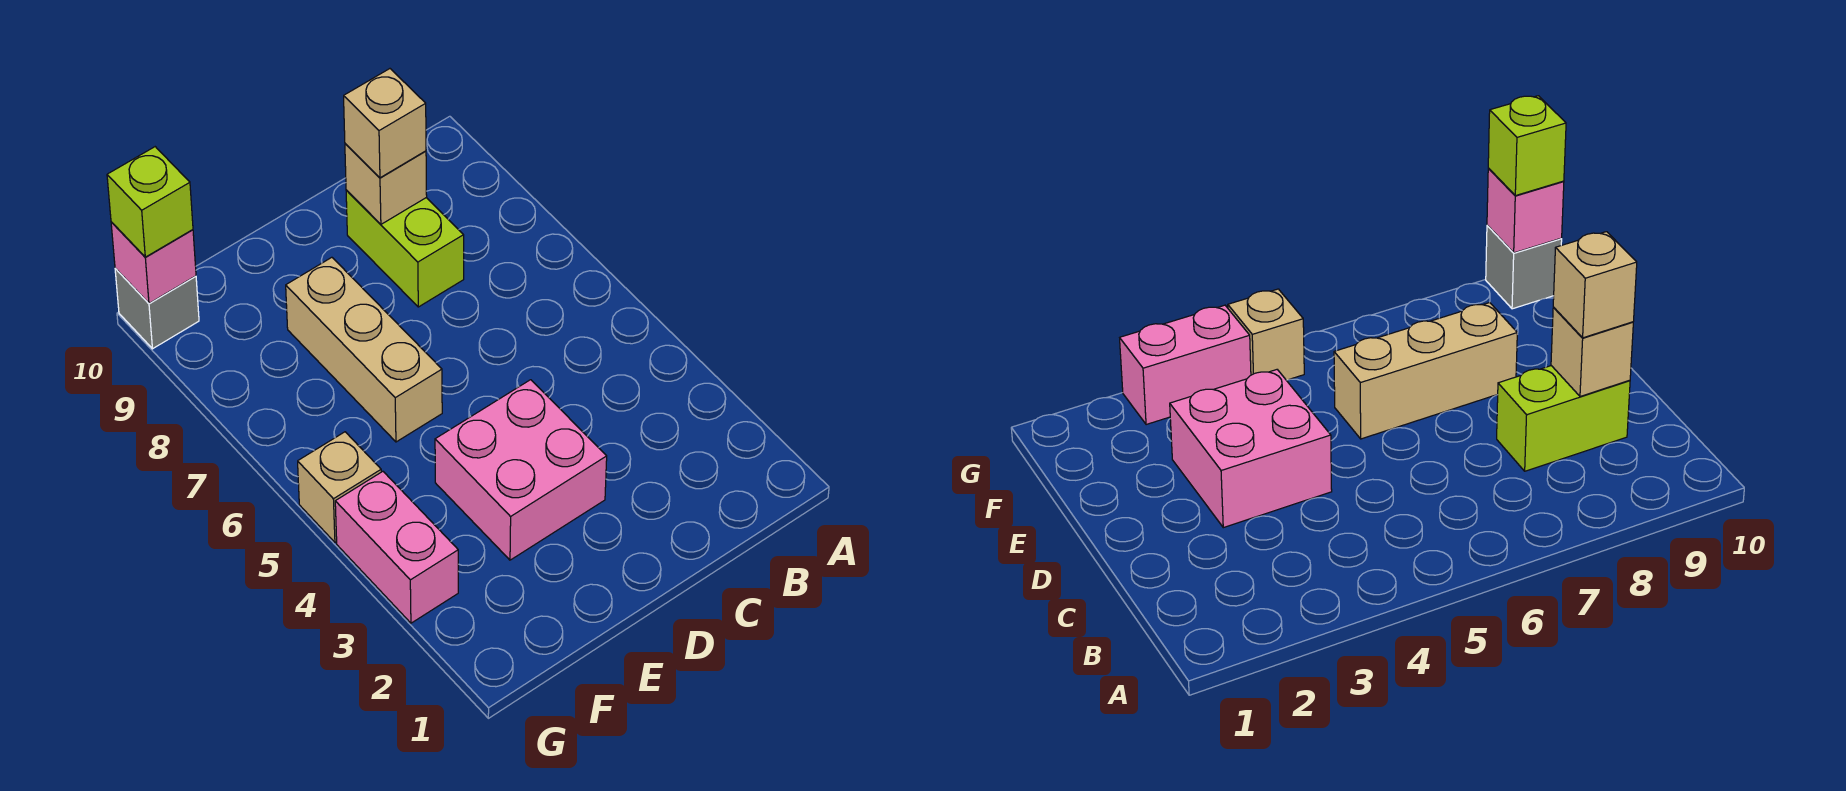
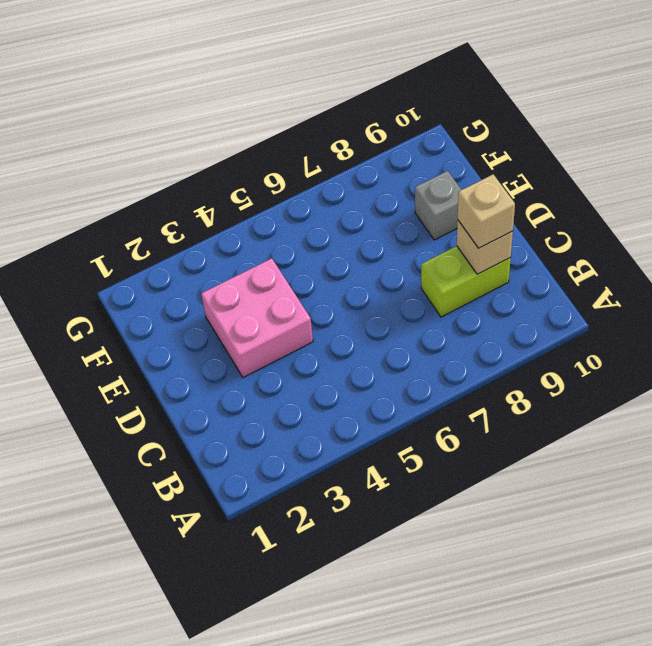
grey 1x1 brick [415,171,461,240] -> grey 1x1 brick moved to [115,269,199,349]
none -> tan 1x3 brick [286,257,442,442]
none -> pink 1x2 brick [335,471,458,623]

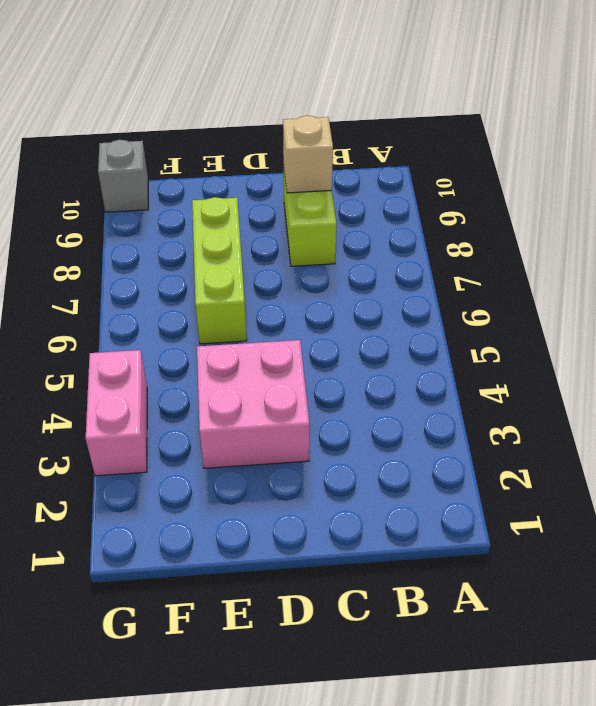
lime 1x3 brick [192,197,247,344] -> tan 1x3 brick [286,257,442,442]
none -> tan 1x1 brick [298,432,381,542]
none -> pink 1x1 brick [111,222,196,303]

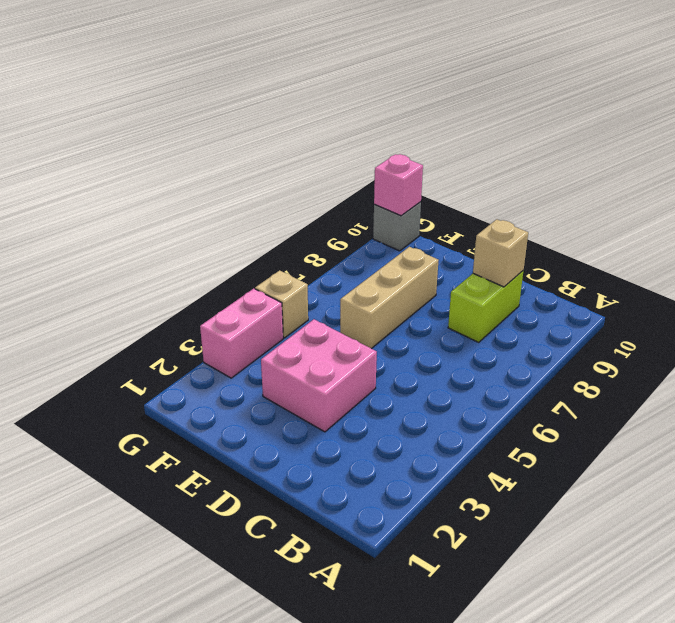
none -> tan 1x1 brick [344,69,426,178]
none -> lime 1x1 brick [107,147,193,257]

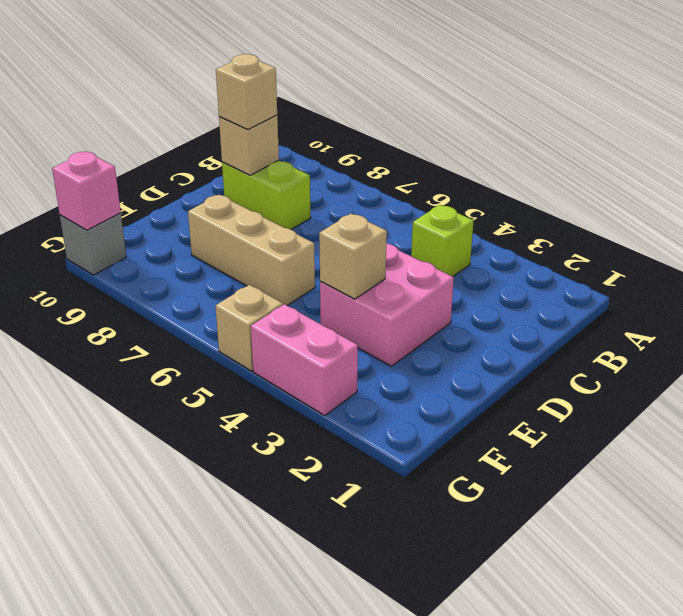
lime 1x1 brick [411,205,474,277] -> lime 1x1 brick moved to [107,147,193,257]
tan 1x1 brick [319,214,387,299] -> none

